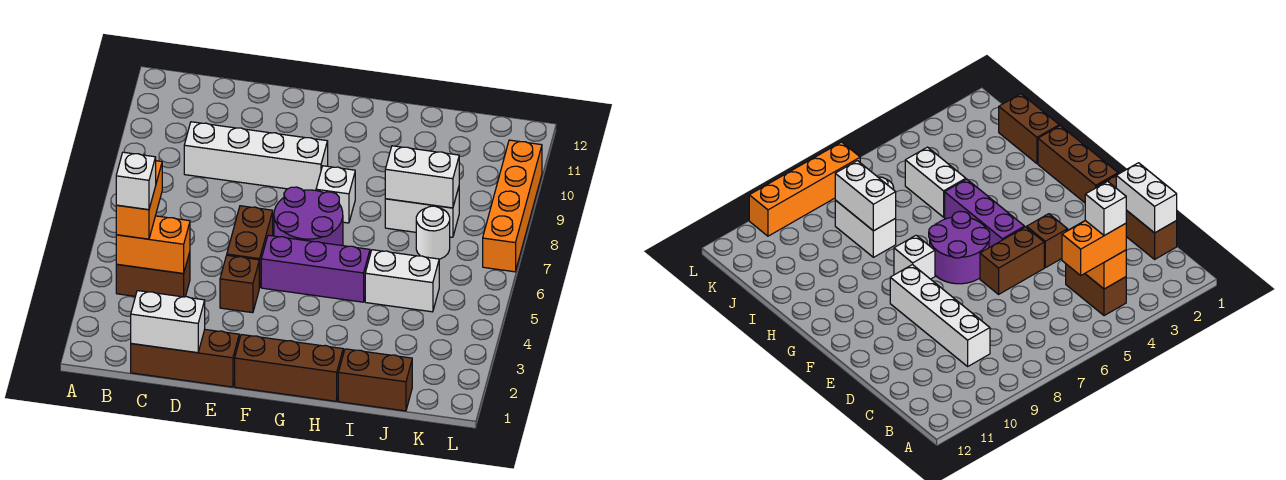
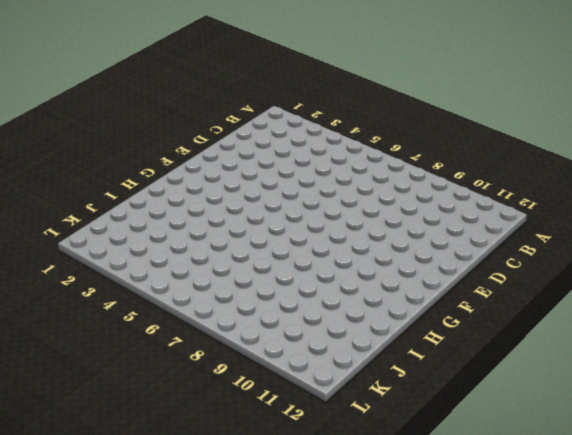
none -> brown 1x2 brick [116,252,190,297]
none -> brown 1x3 brick [131,330,239,387]
none -> white 1x4 brick [184,122,328,190]

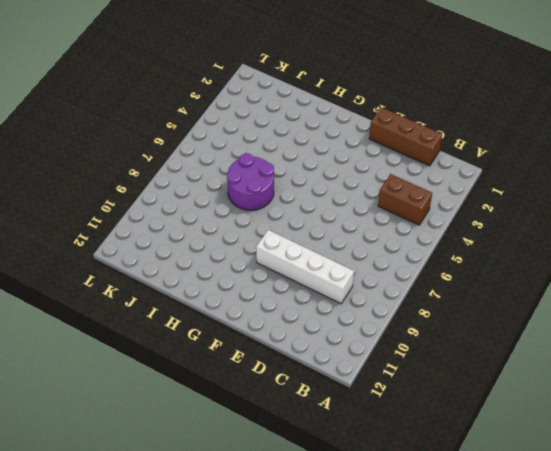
purple 2x2 round brick [227,153,274,210] -> purple 2x2 round brick moved to [274,187,343,246]
none -> brown 1x1 brick [220,255,259,313]
none -> brown 1x2 brick [227,206,273,288]
none -> brown 1x3 brick [235,335,343,401]

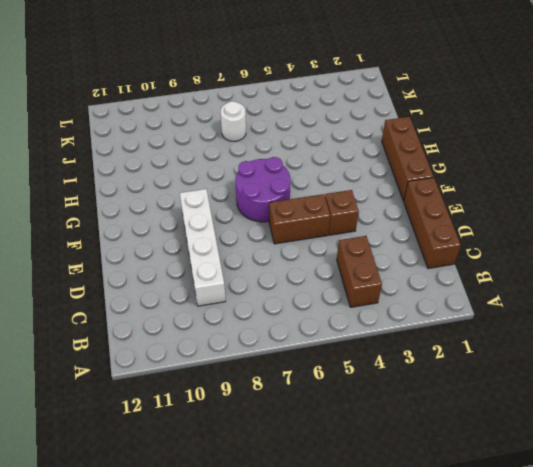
none -> purple 1x3 brick [261,235,370,302]
none -> white 1x1 brick [316,166,355,223]
none -> brown 1x2 brick [338,349,412,411]

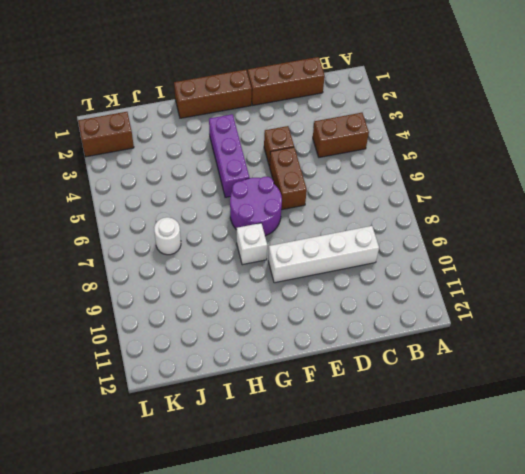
purple 1x3 brick [209,114,249,197] -> purple 1x3 brick turned to [261,235,370,302]
brown 1x2 brick [78,112,134,157] -> brown 1x2 brick moved to [338,349,412,411]
none -> white 1x2 brick [365,250,439,312]
none -> white 1x2 brick [385,188,459,237]
none -> orange 1x4 brick [483,140,542,272]

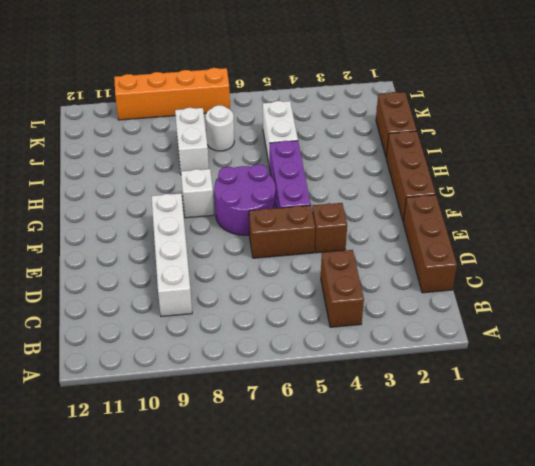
none -> orange 1x2 brick [116,216,190,274]
none -> white 1x2 brick [131,291,205,353]
none -> white 1x2 brick [385,146,459,208]

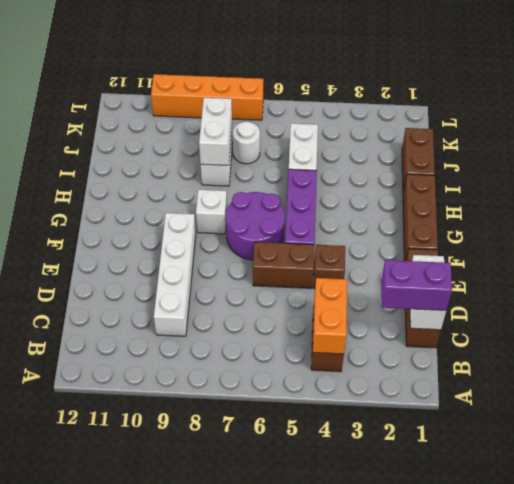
purple 1x2 brick [381,260,452,310] -> none
none -> orange 1x2 brick [116,161,162,239]
none -> white 1x1 brick [116,152,156,210]

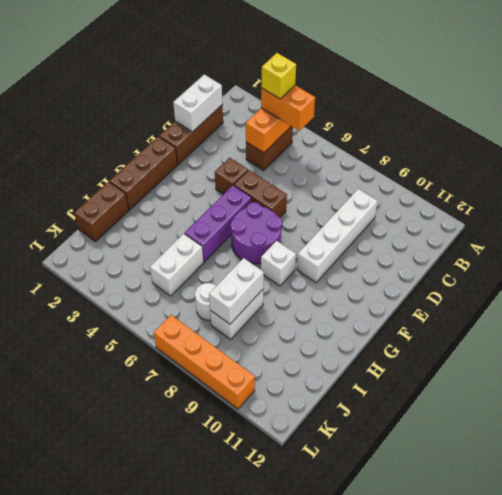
yellow 1x1 brick [261,53,296,99] -> white 1x1 brick [116,152,156,210]

